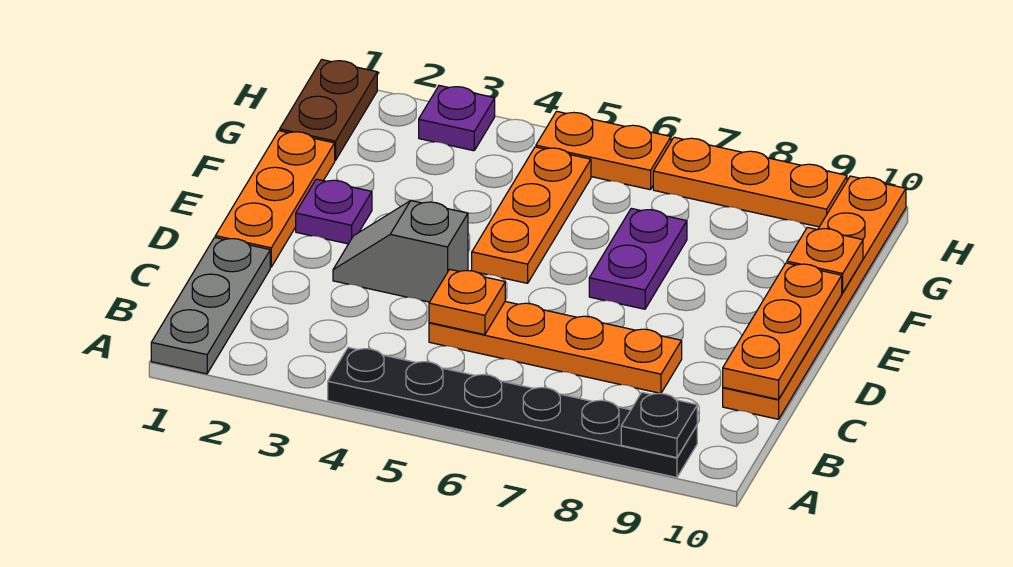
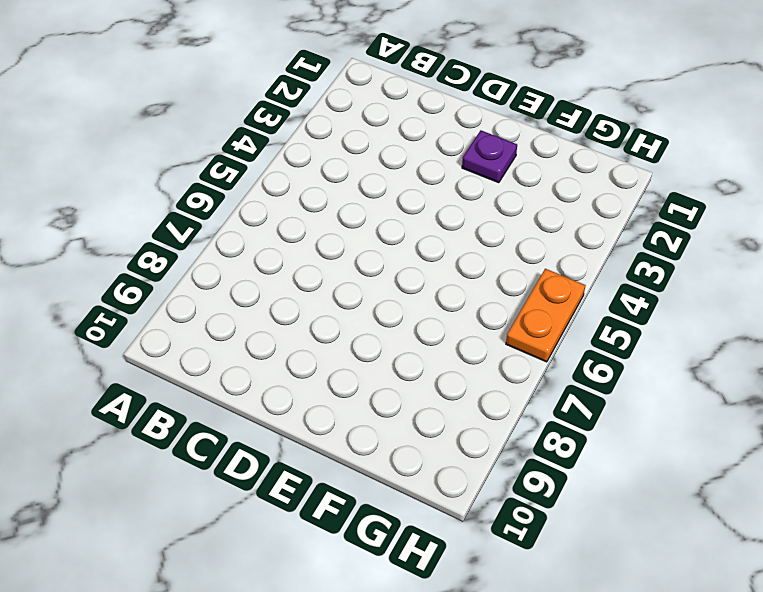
none -> grey 1x3 plate [151,238,270,374]
none -> black 1x6 plate [328,347,697,478]
none -> orange 1x4 plate [429,302,682,393]

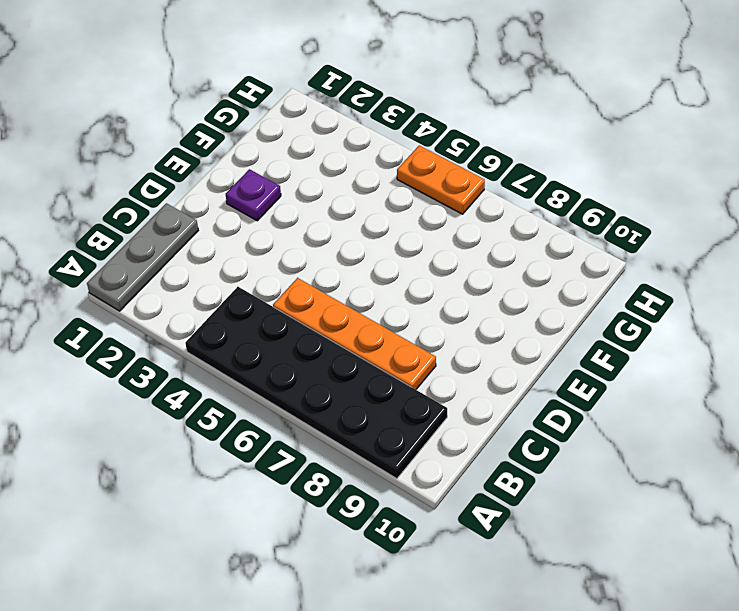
black 2x6 plate [185,287,447,479] -> black 1x6 plate [328,347,697,478]
none -> orange 1x6 plate [723,176,906,419]
none -> orange 1x3 plate [215,131,335,267]
none -> grey 1x2 slope [333,201,468,302]

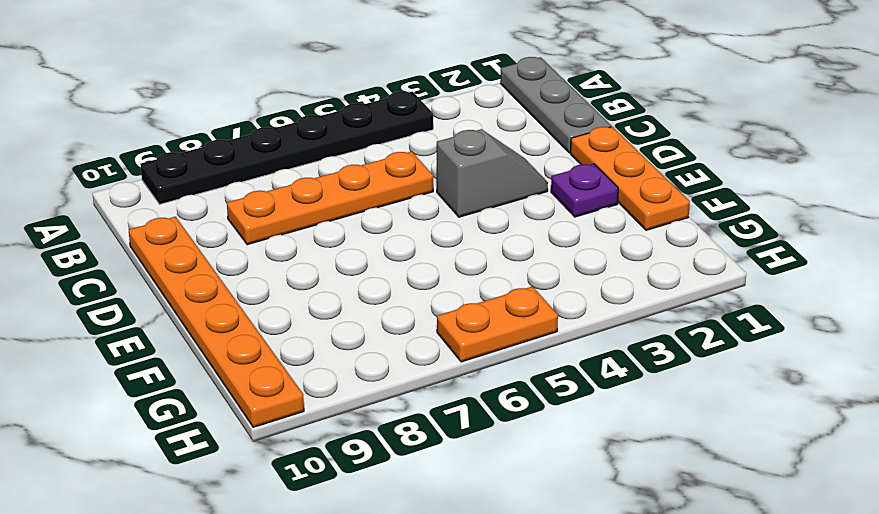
none -> orange 1x3 plate [472,147,591,283]
none -> purple 1x2 plate [589,208,687,309]
none -> brown 1x2 plate [280,60,377,160]

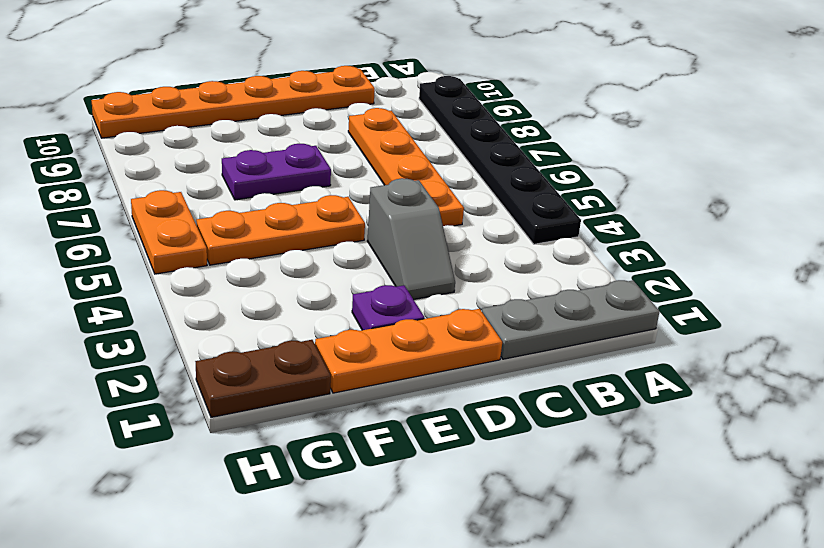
none -> purple 1x1 plate [419,85,495,151]
none -> orange 1x3 plate [653,137,847,227]
none -> black 1x1 plate [621,392,697,458]

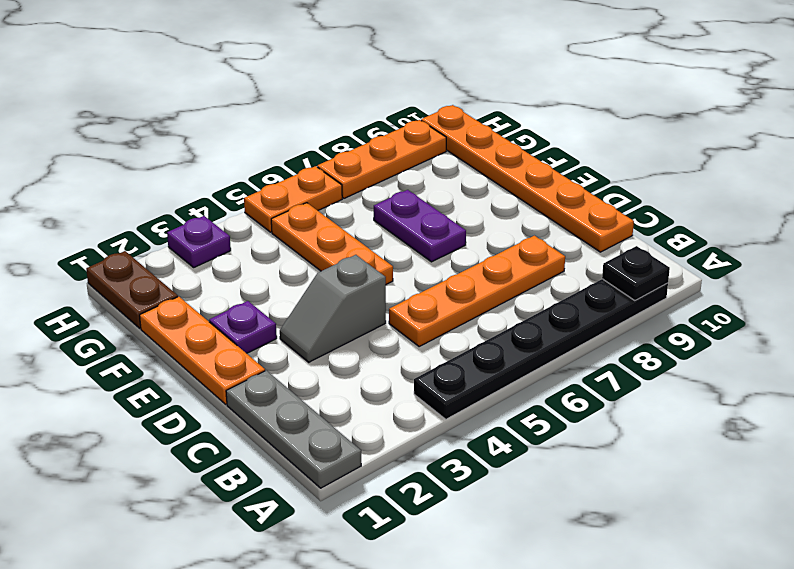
none -> orange 1x1 plate [429,269,505,335]
none -> orange 1x3 plate [723,263,842,399]
none -> orange 1x1 plate [787,227,863,293]

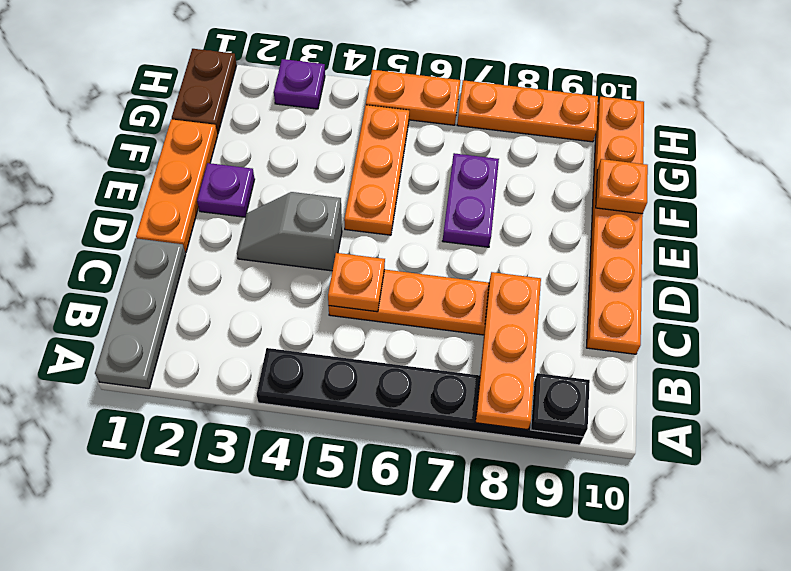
orange 1x3 plate [476,272,541,430] -> orange 1x3 plate moved to [723,263,842,399]

